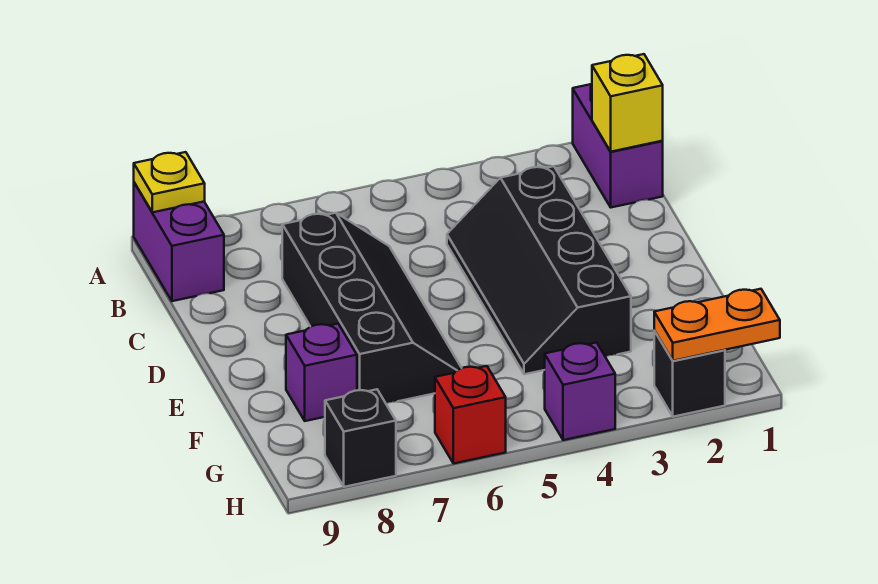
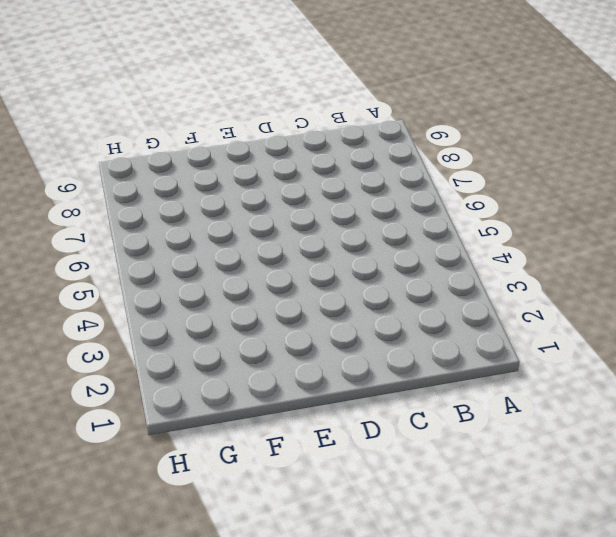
none -> purple 1x2 brick [573,84,663,207]
none -> purple 1x2 brick [134,183,224,301]
none -> black 2x4 slope [447,166,631,374]

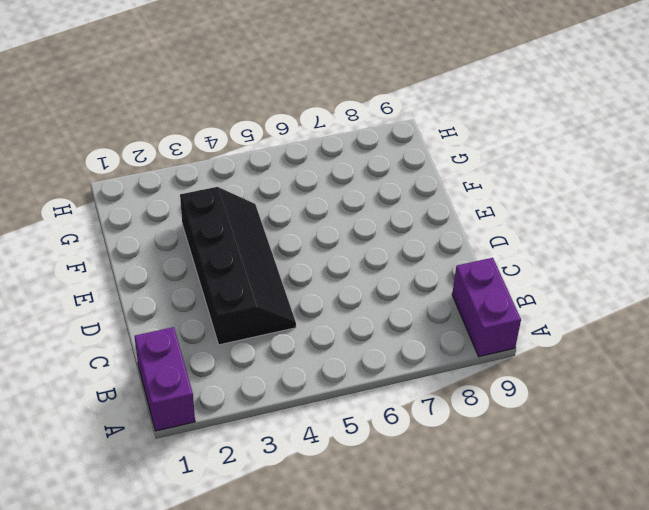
none -> black 2x4 slope [282,213,461,403]
none -> purple 1x1 brick [286,324,357,421]
none -> black 1x1 brick [654,330,725,417]

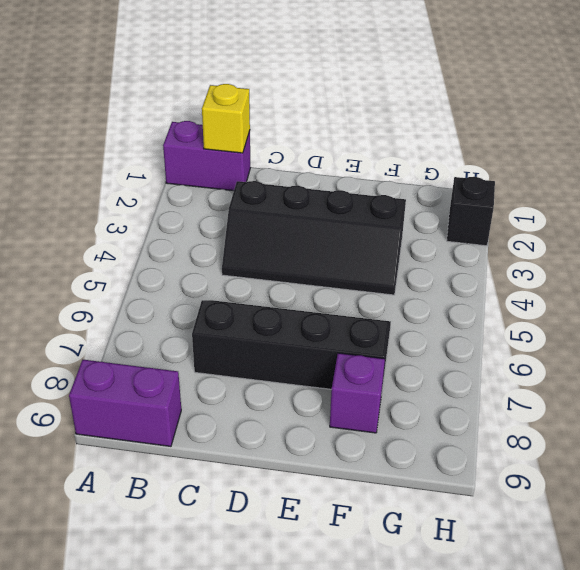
none -> purple 1x1 brick [545,343,615,440]
none -> red 1x1 brick [435,366,506,464]
none -> black 1x1 brick [325,389,396,487]

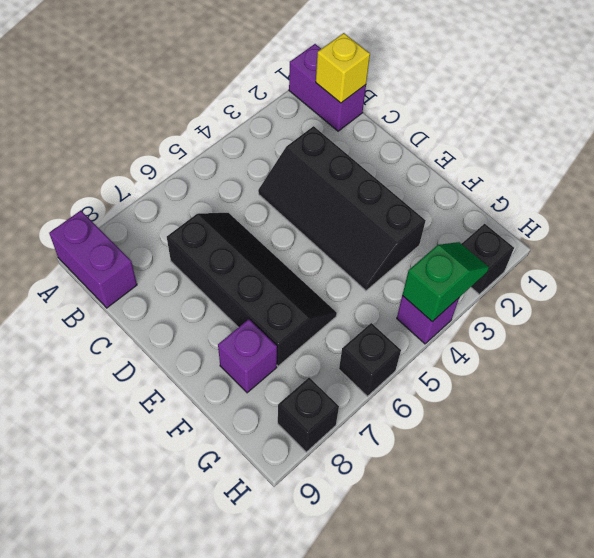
green 1x2 slope [402,242,489,322] -> none
black 1x1 brick [339,323,401,396] -> red 1x1 brick [435,366,506,464]
none -> yellow 1x1 plate [134,152,205,212]
none -> orange 1x2 plate [654,289,780,361]

